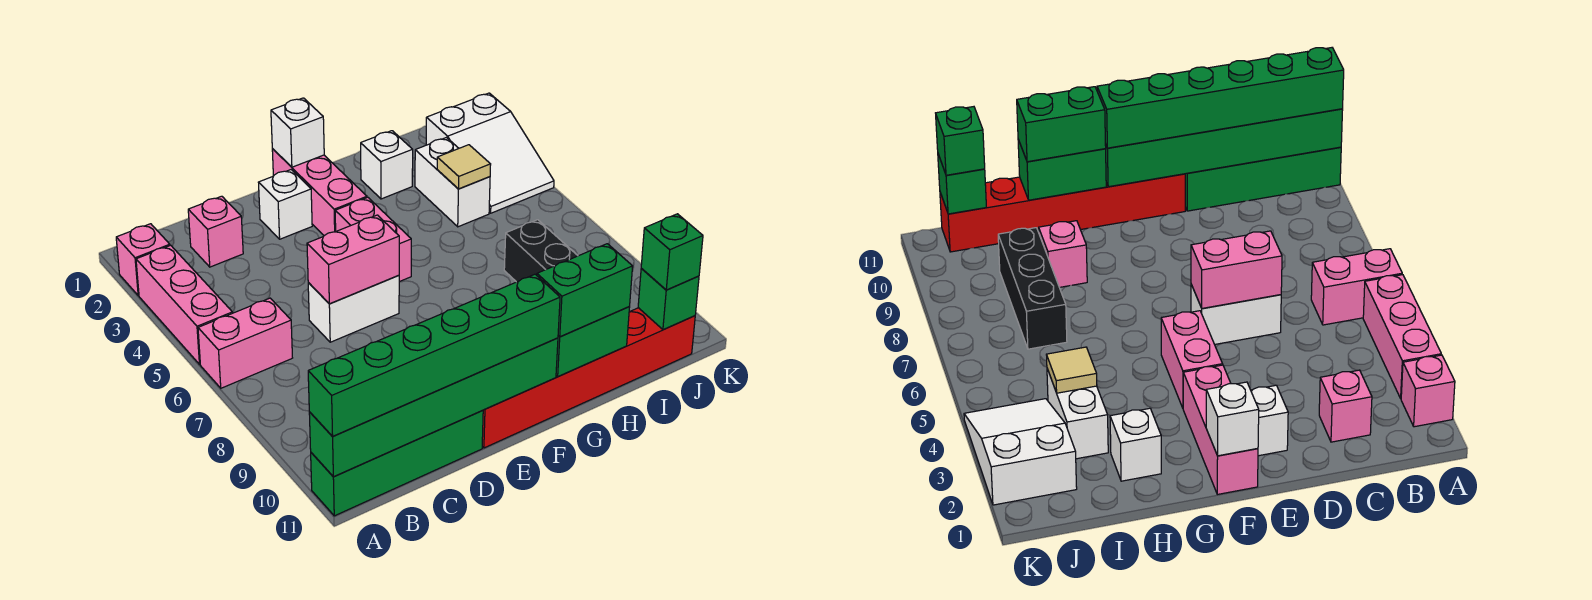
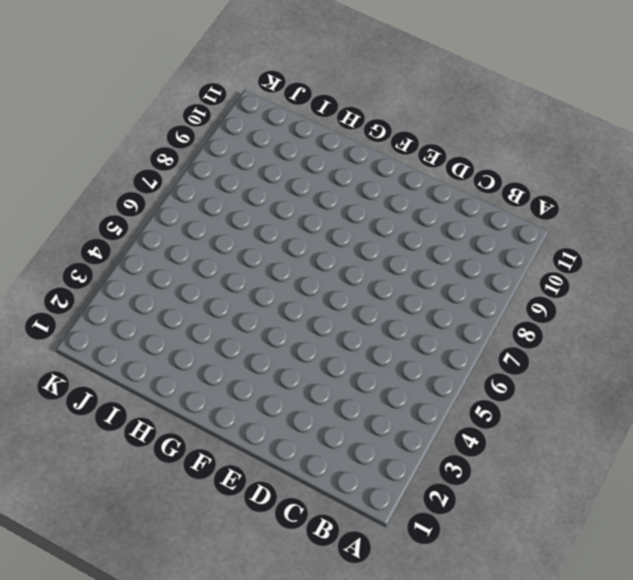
none -> pink 1x1 brick [116,224,170,296]
none -> pink 1x3 brick [136,245,233,364]
none -> pink 1x2 brick [198,298,292,388]

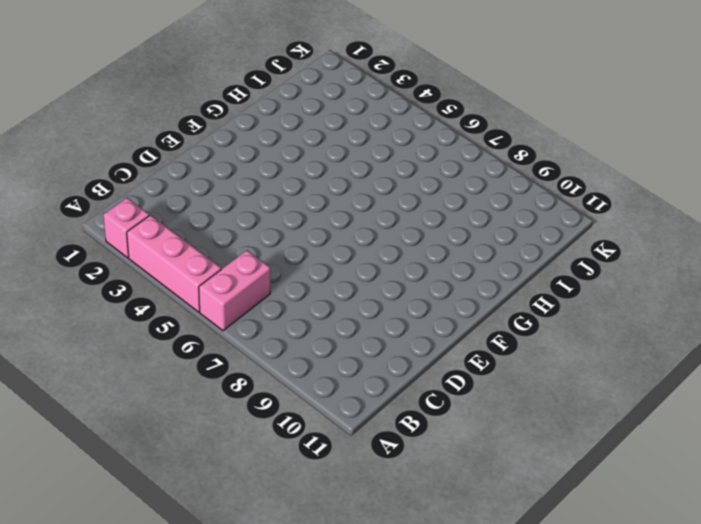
none -> green 1x4 brick [311,410,483,516]
none -> pink 1x1 brick [188,196,243,267]
none -> white 1x2 brick [308,275,399,342]

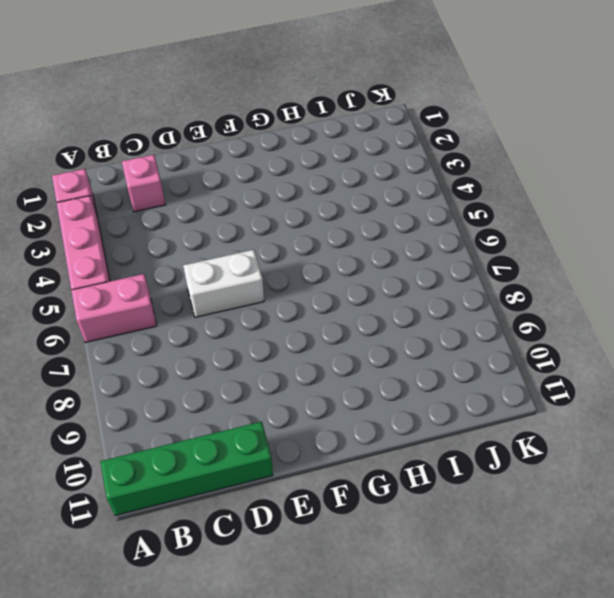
none -> white 1x1 brick [258,170,312,239]
none -> red 1x6 brick [482,308,695,448]
none -> pink 1x3 brick [272,149,367,236]

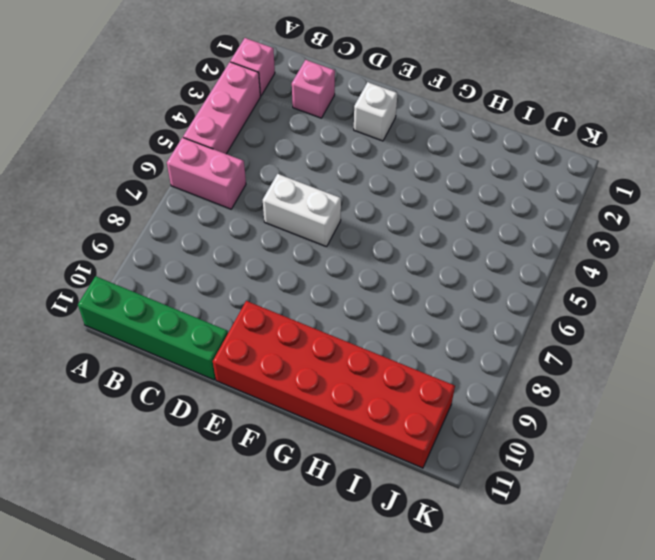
red 2x6 brick [213,301,455,468] -> red 1x6 brick [482,308,695,448]
none -> pink 1x3 brick [272,149,367,236]
none -> pink 1x2 brick [335,197,411,282]
none -> white 1x1 brick [361,131,413,199]

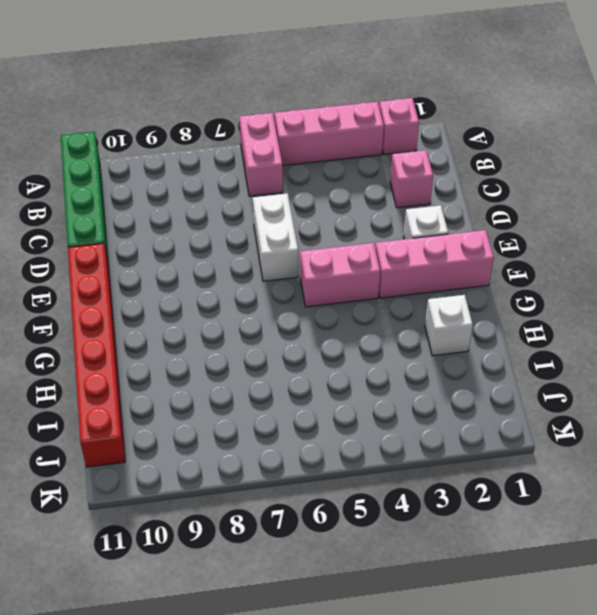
none -> pink 1x1 brick [1039,221,1087,287]
none -> white 1x2 brick [415,138,490,227]
none -> black 1x3 brick [504,220,578,282]

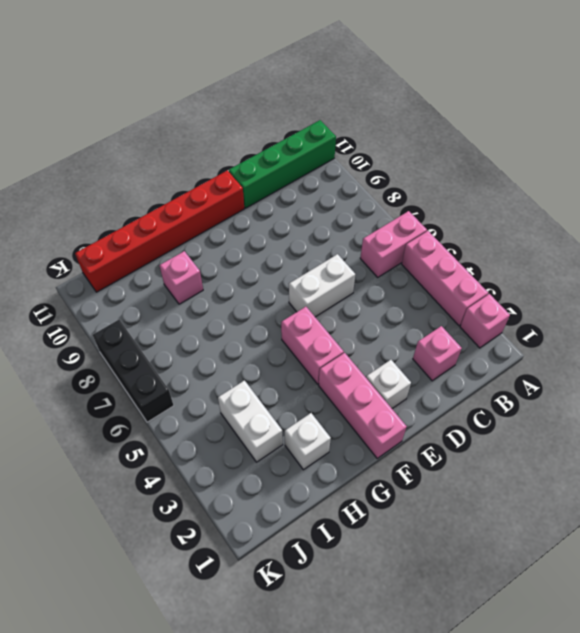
black 1x3 brick [93,320,174,422] -> black 1x3 brick moved to [504,220,578,282]
none -> white 2x3 slope [426,93,554,213]
none -> green 1x6 brick [309,338,558,477]
none -> pink 1x2 brick [307,215,399,304]

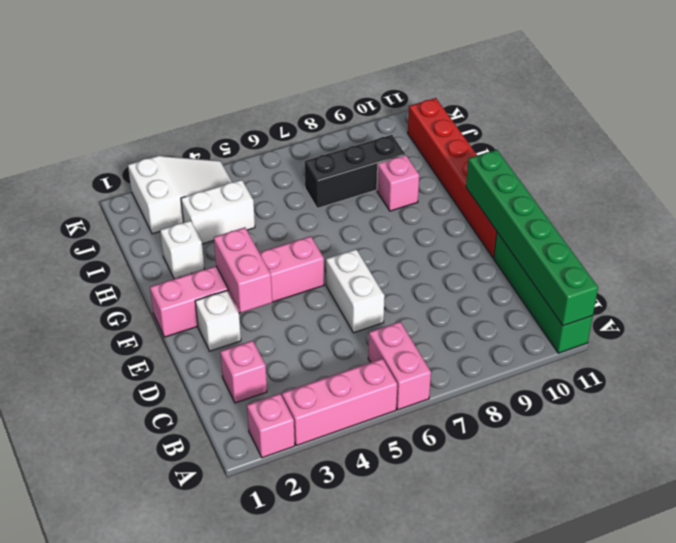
pink 1x2 brick [214,227,272,313] -> pink 1x2 brick moved to [307,215,399,304]
none -> white 1x1 brick [271,98,324,167]
none -> green 1x2 brick [556,307,630,377]
none -> tan 1x1 tile [437,145,491,189]

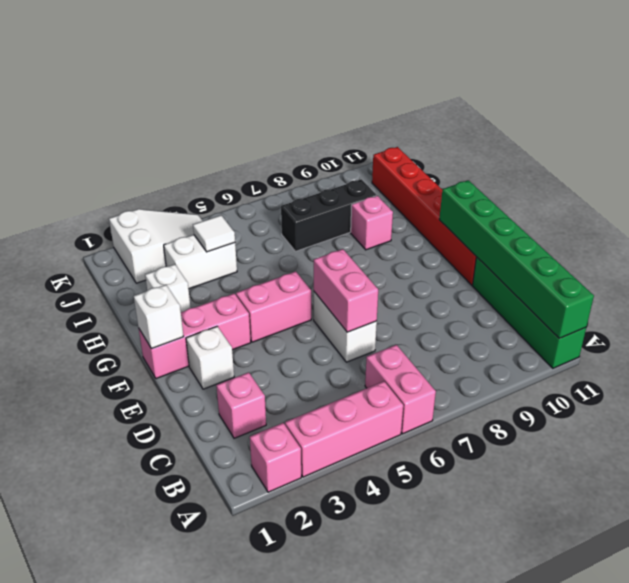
white 1x1 tile [193,215,235,252] -> tan 1x1 tile [437,145,491,189]
none -> green 1x2 brick [556,307,630,377]
none -> green 1x1 brick [638,269,699,330]
none -> green 1x6 brick [308,274,560,436]

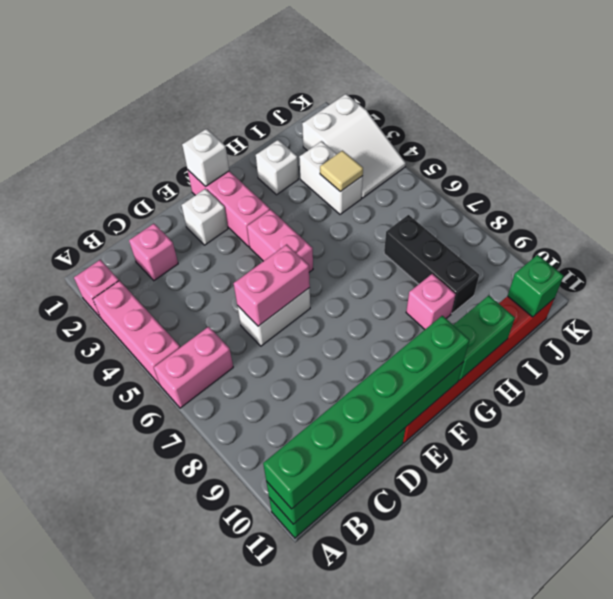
none -> green 1x2 brick [537,244,633,337]
none -> green 1x1 brick [641,214,703,290]

